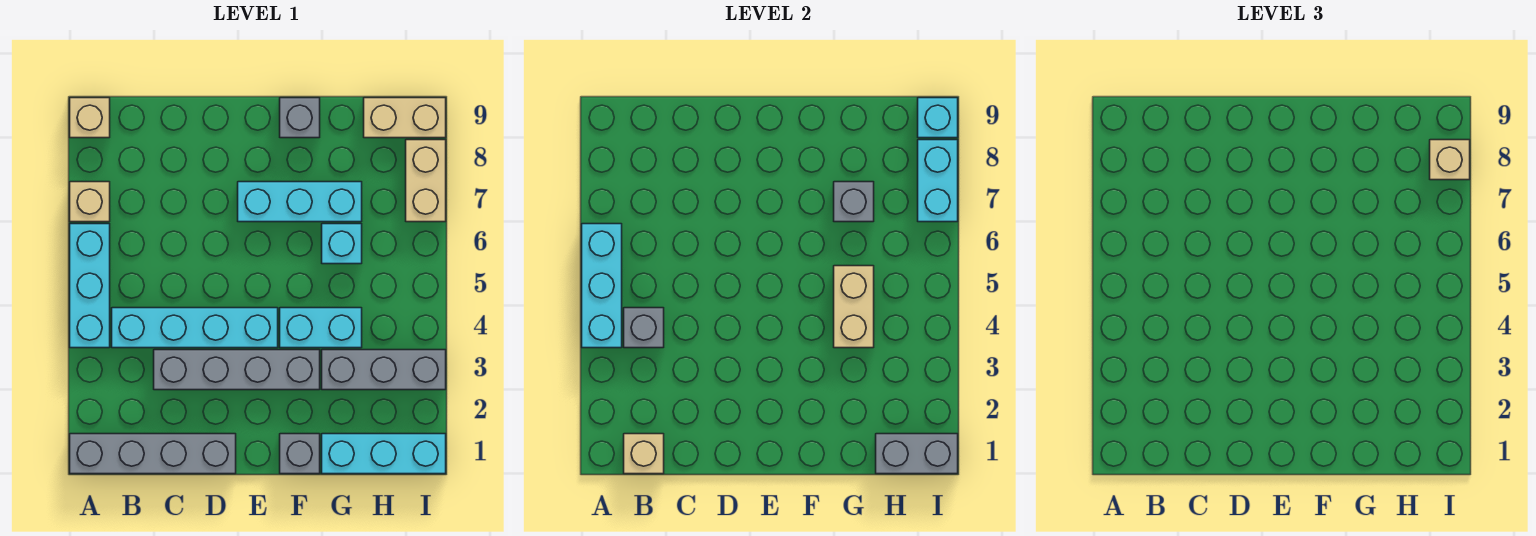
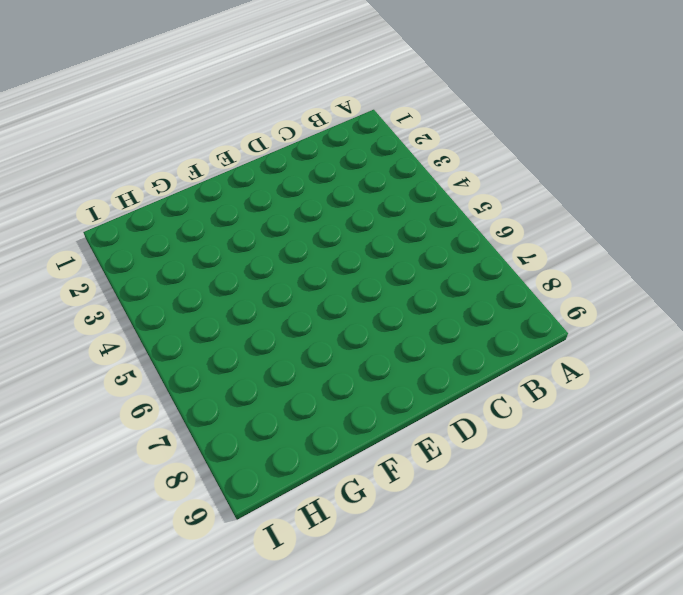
none -> grey 1x4 brick [70,434,236,474]
none -> cyan 1x3 brick [70,224,110,348]
none -> tan 1x1 brick [70,182,110,222]

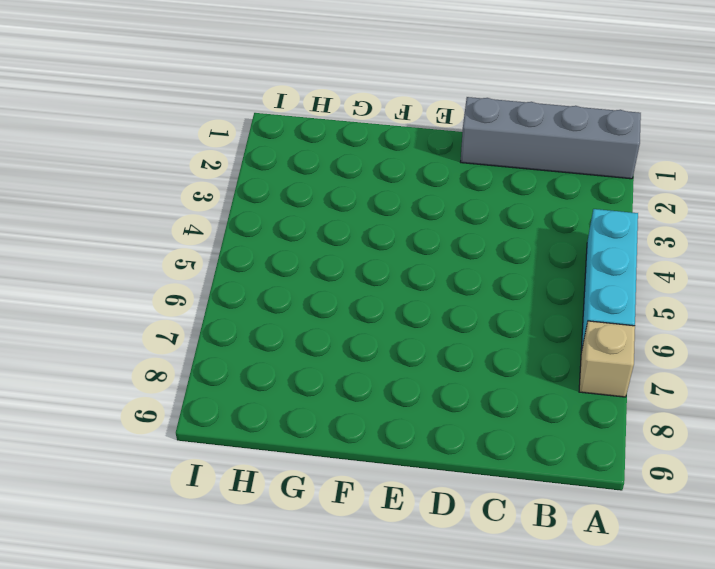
none -> tan 1x1 brick [70,98,110,138]
none -> cyan 1x4 brick [112,308,278,348]
none -> grey 1x4 brick [154,350,320,390]

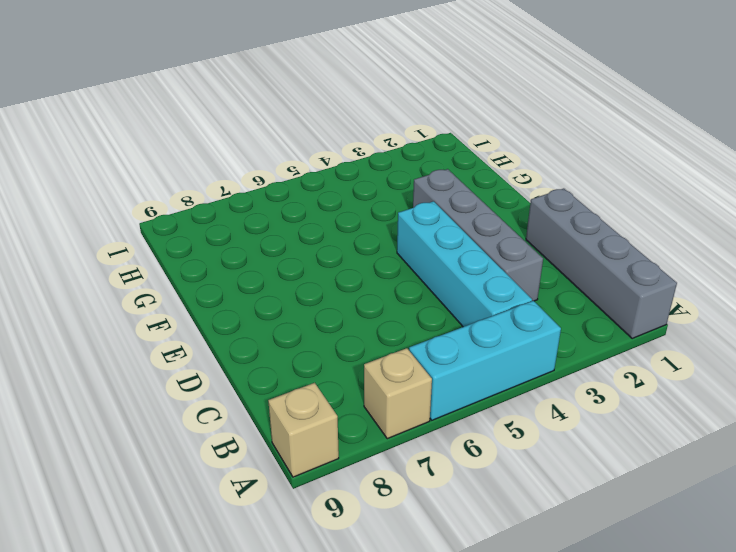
none -> cyan 1x3 brick [238,182,362,222]
none -> grey 1x1 brick [280,434,320,474]
none -> cyan 1x2 brick [280,308,362,348]

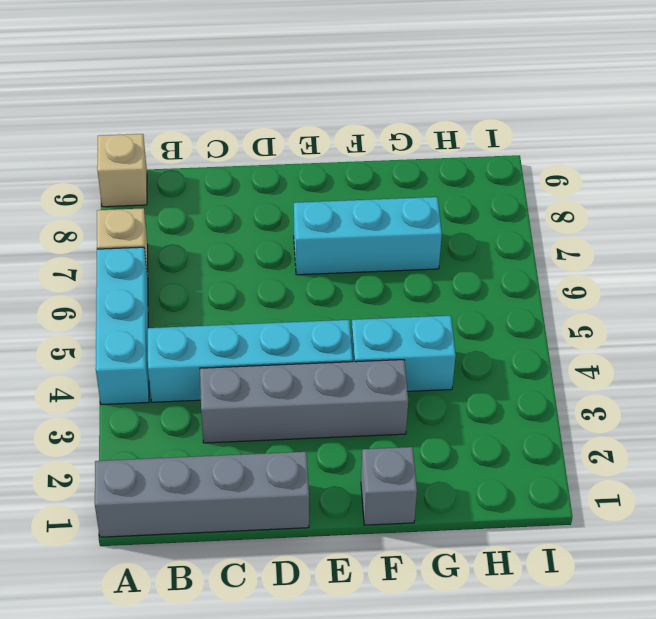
none -> grey 1x1 brick [280,98,320,138]
none -> cyan 1x3 brick [322,434,446,474]
none -> grey 1x3 brick [322,350,446,390]

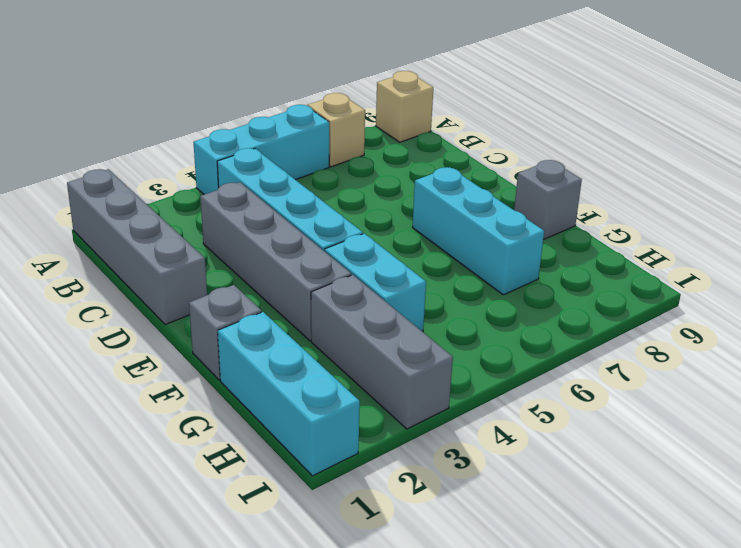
none -> cyan 1x1 brick [322,224,362,264]
none -> tan 1x2 brick [364,98,446,138]
none -> tan 1x2 brick [406,140,446,222]

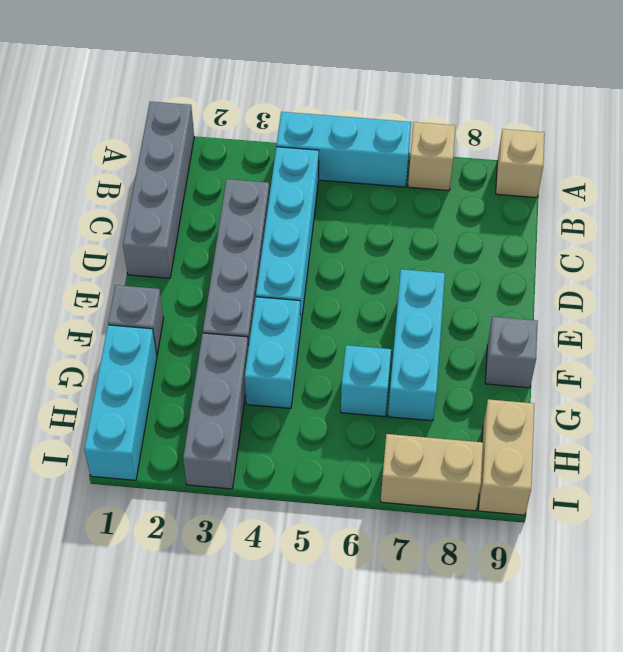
none -> cyan 1x3 brick [582,224,622,348]
none -> tan 1x1 brick [624,434,664,474]
none -> grey 1x1 brick [624,308,664,348]

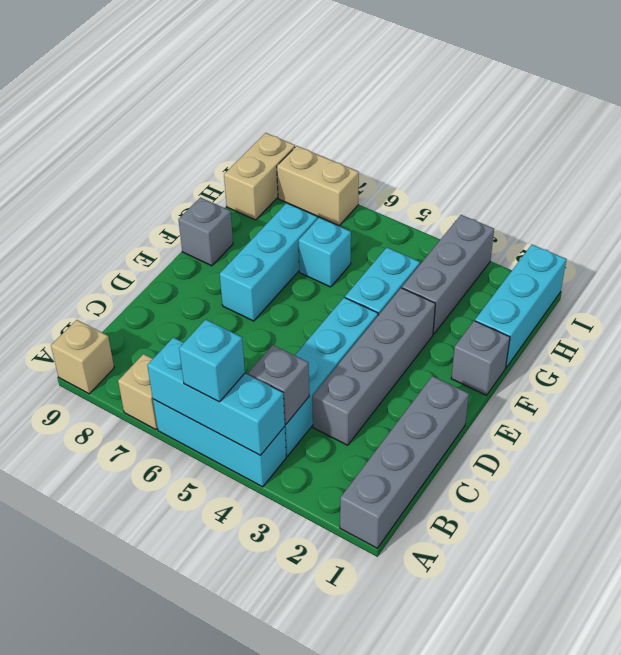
cyan 1x1 brick [179,319,245,402] -> cyan 1x1 brick moved to [918,98,958,138]
none -> tan 1x1 brick [624,434,664,474]
none -> tan 1x2 brick [834,266,874,348]
none -> grey 1x1 brick [834,182,874,222]

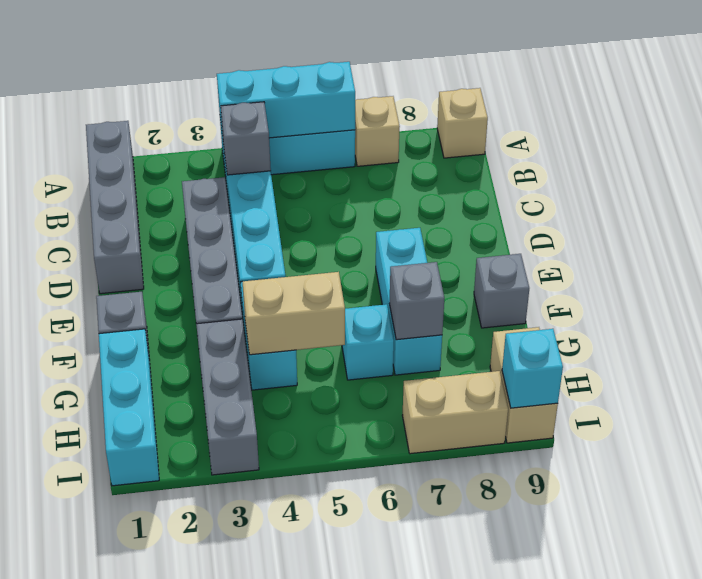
none -> tan 1x1 brick [624,434,664,474]
none -> grey 1x2 brick [876,434,958,474]
none -> cyan 1x2 brick [918,140,958,222]

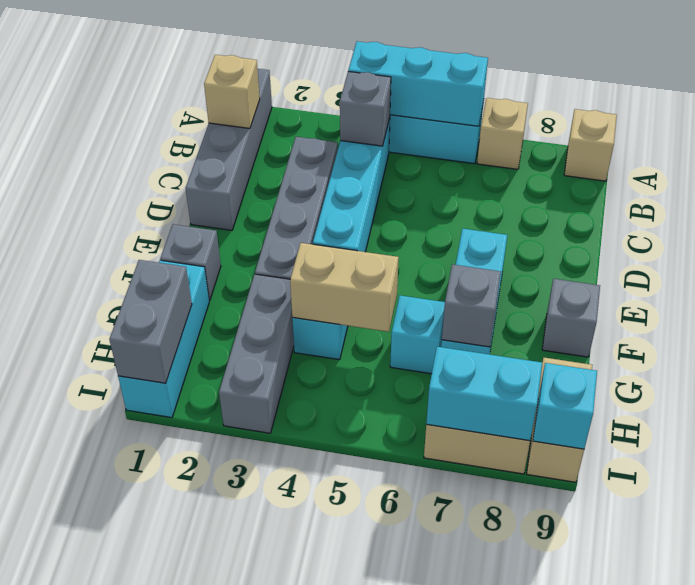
none -> tan 1x1 brick [1430,140,1470,180]

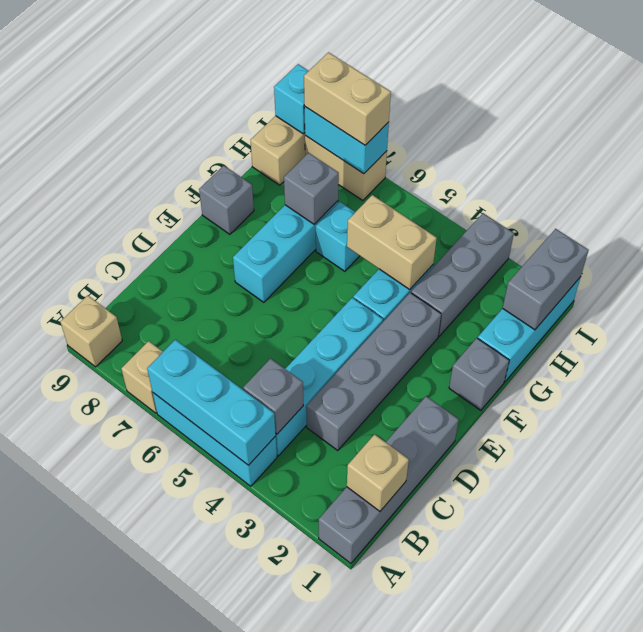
tan 1x2 brick [304,52,391,145] -> tan 1x1 brick [1430,140,1470,180]

